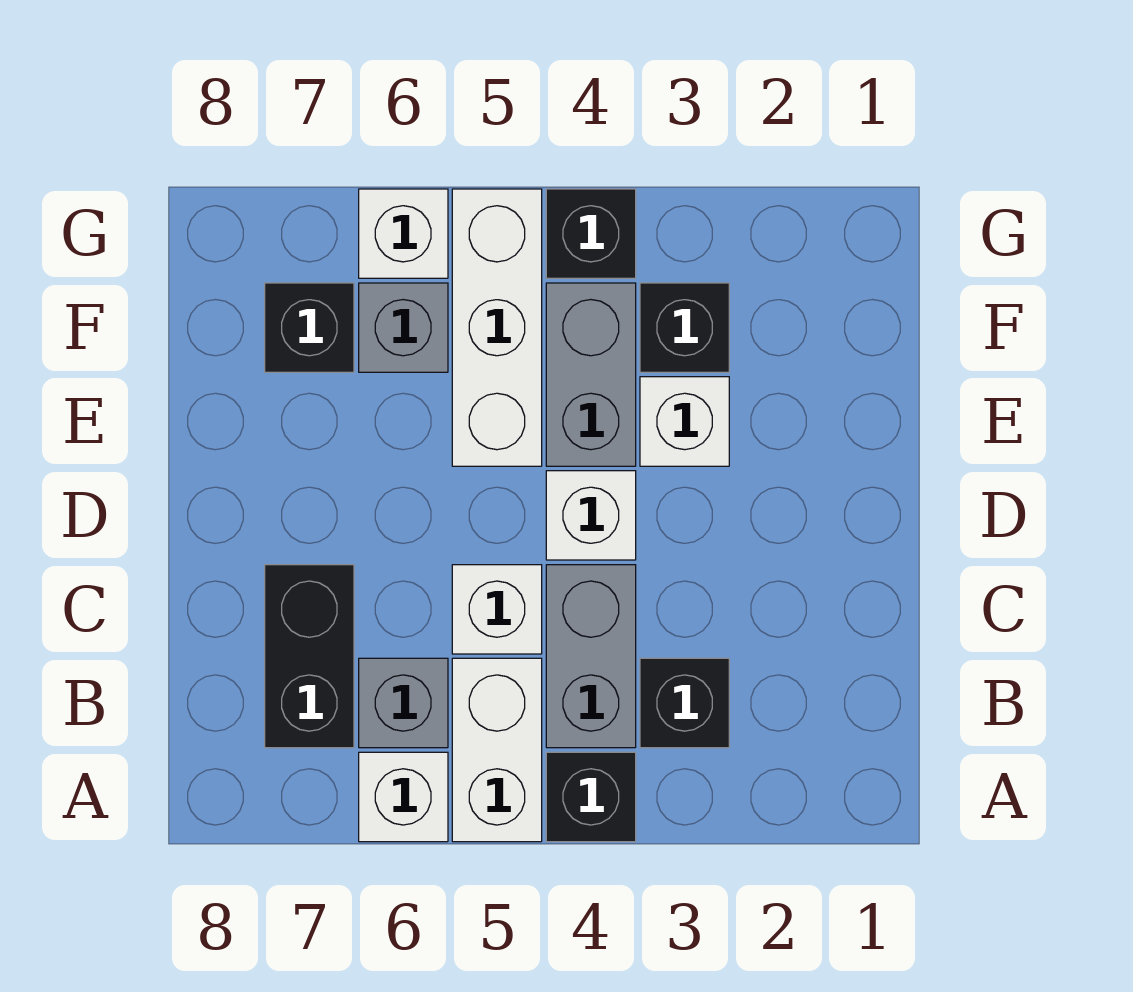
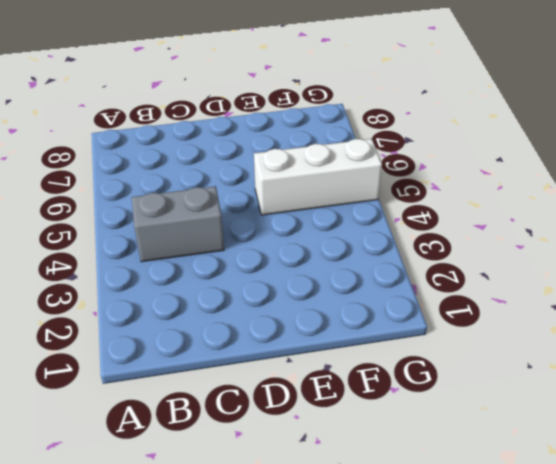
none -> black 1x1 brick [546,752,636,842]
none -> white 1x2 brick [452,658,542,842]
none -> white 1x1 brick [359,752,448,842]

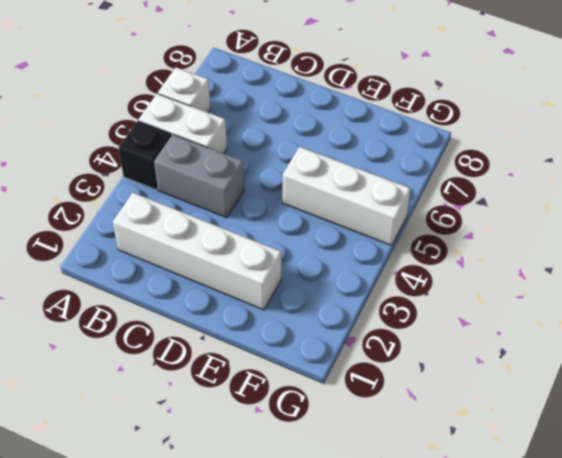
white 1x4 brick [113,193,281,310] -> none
none -> black 1x1 brick [640,658,729,748]
none -> grey 1x1 brick [359,658,448,748]
none -> black 1x2 brick [265,565,354,748]

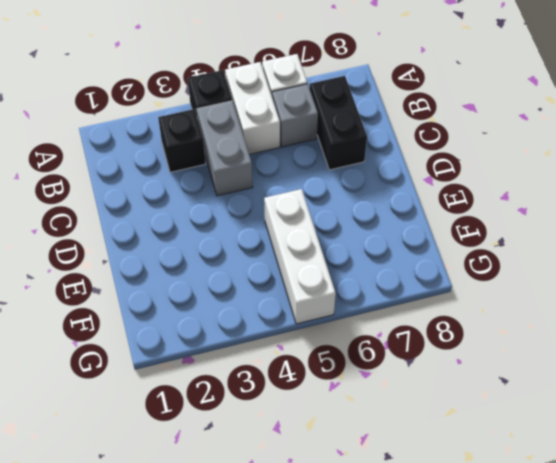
none -> white 1x1 brick [452,565,542,654]
none -> white 1x1 brick [546,471,636,560]
none -> white 1x1 brick [640,377,729,466]

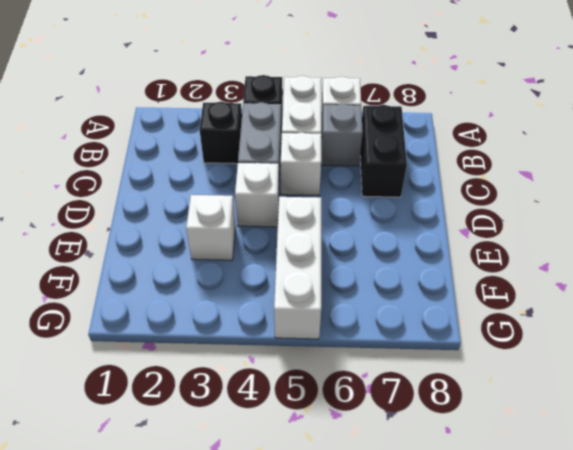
none -> grey 1x2 brick [546,283,636,466]
none -> black 1x1 brick [640,283,729,372]
none -> grey 1x1 brick [359,283,448,372]

